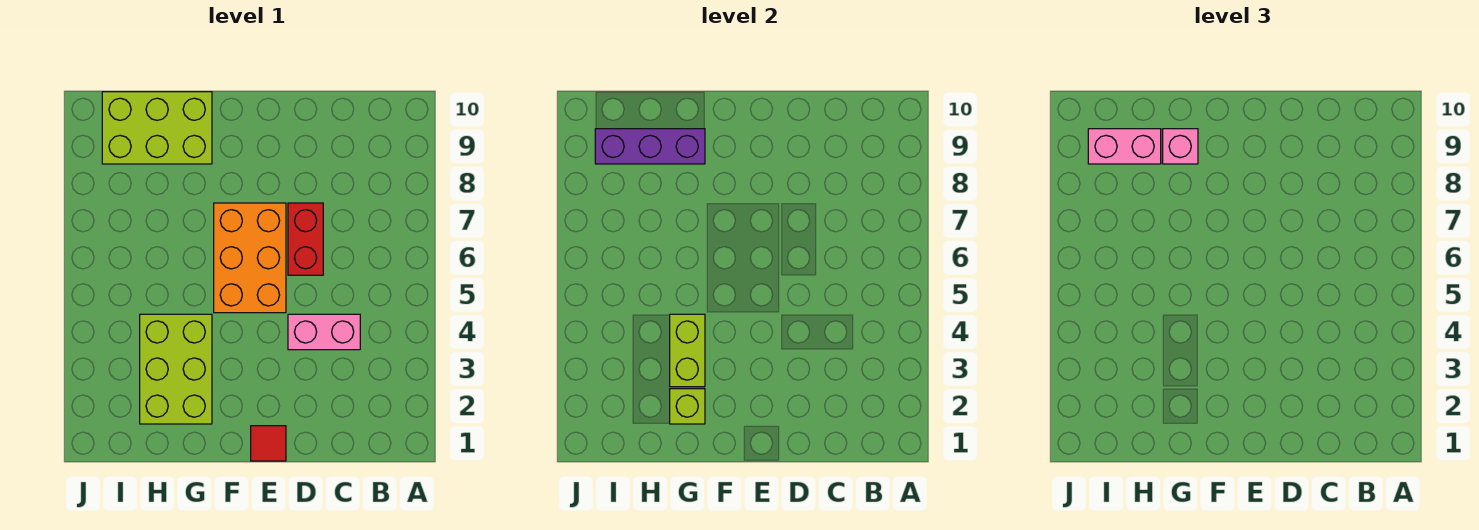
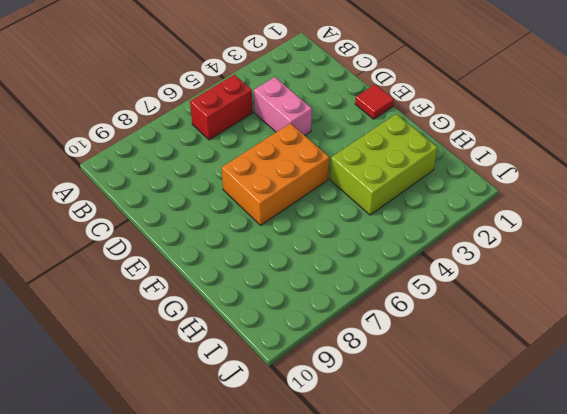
red 1x2 brick [190,75,253,140] -> red 1x2 brick moved to [288,203,323,275]
none -> lime 2x3 brick [102,92,212,164]
none -> lime 1x1 brick [670,389,705,424]

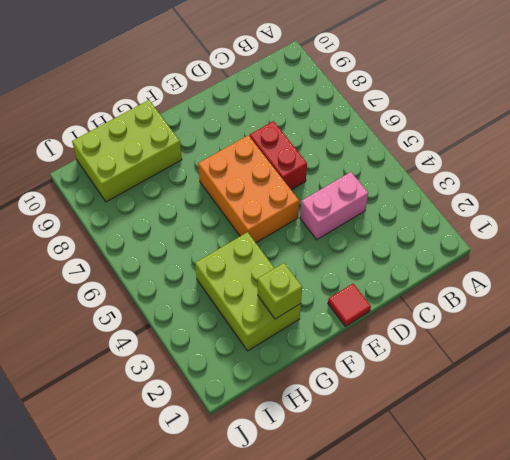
none -> lime 1x2 brick [670,314,705,387]
none -> purple 1x3 brick [595,129,705,164]

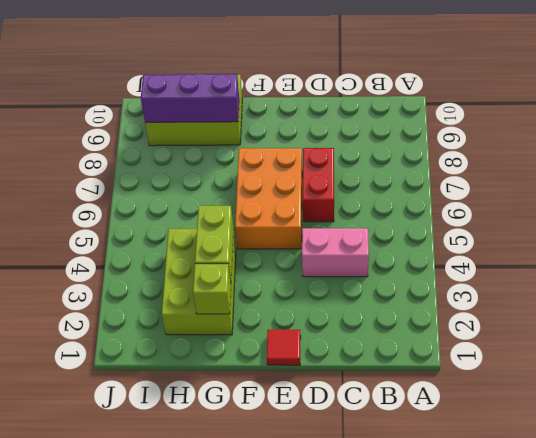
none -> pink 1x1 brick [1163,129,1198,164]
none -> pink 1x2 brick [1088,129,1161,164]

